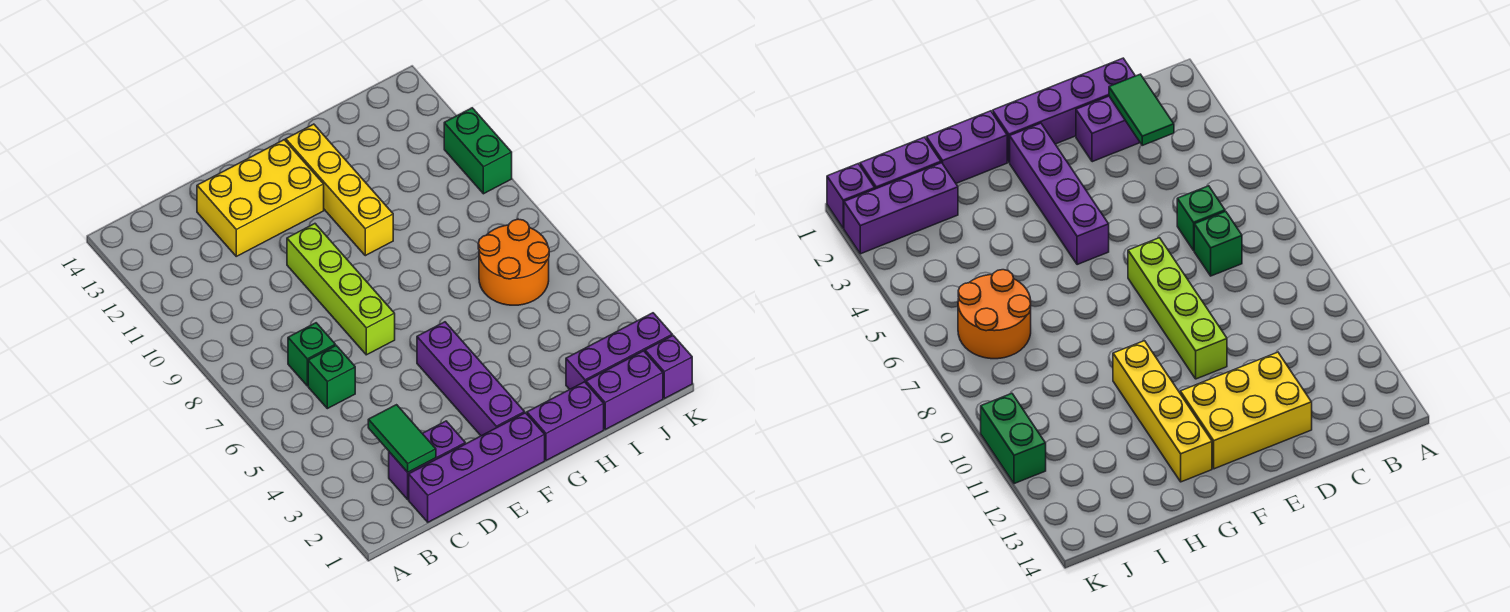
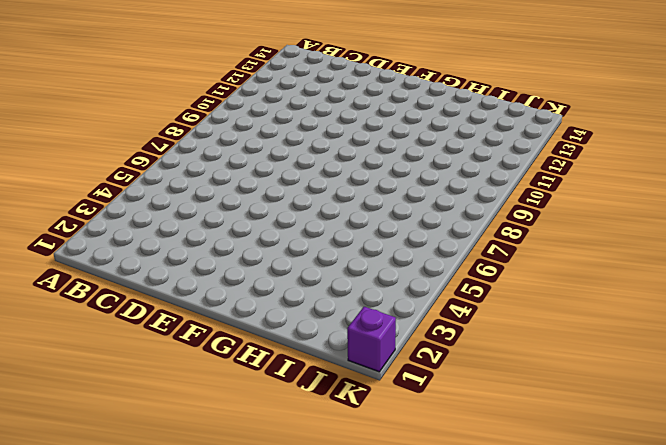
none -> purple 1x4 brick [409,413,545,522]
none -> purple 1x2 brick [389,421,465,499]
none -> green 1x1 brick [308,346,355,409]

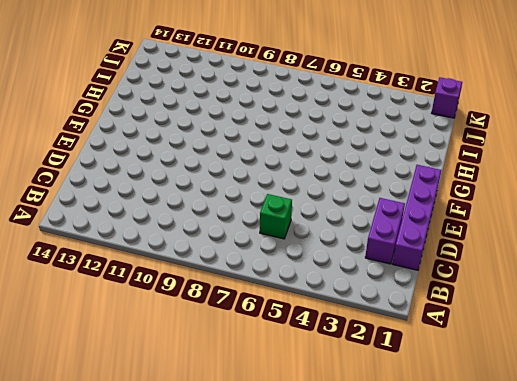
none -> green 1x1 brick [288,323,335,386]
none -> yellow 2x3 brick [197,140,324,256]
none -> lime 1x4 brick [287,224,395,355]

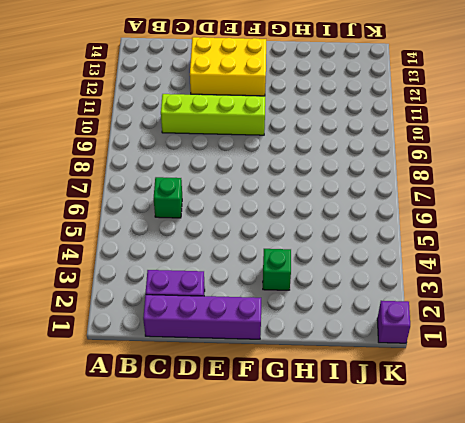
lime 1x4 brick [161,94,265,135] -> lime 1x4 brick turned to [287,224,395,355]
green 1x1 brick [263,249,291,290] -> green 1x1 brick moved to [288,323,335,386]
none -> purple 1x4 brick [417,322,525,436]
none -> purple 1x2 brick [527,382,604,460]
none -> yellow 1x4 brick [286,124,393,256]

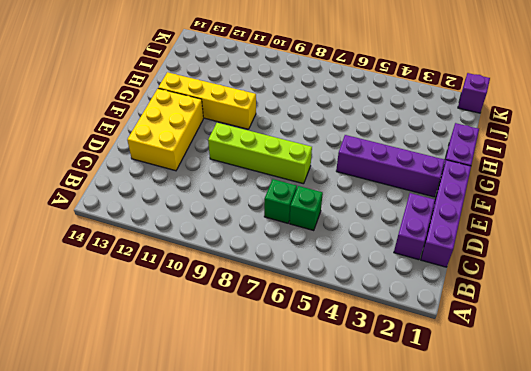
none -> purple 1x2 brick [586,351,663,429]
none -> purple 1x3 brick [566,313,672,389]
none -> orange 2x2 round brick [478,219,549,305]

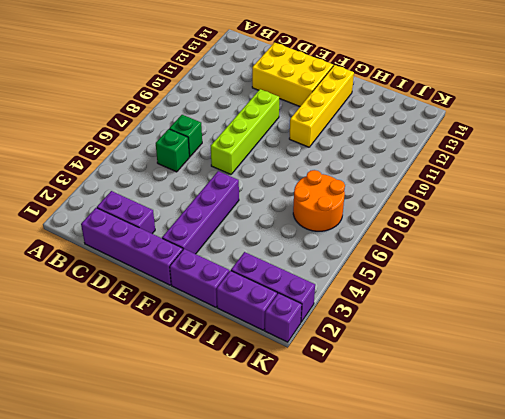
none -> green 1x2 brick [444,108,512,194]
none -> green 1x2 tile [368,405,436,472]

